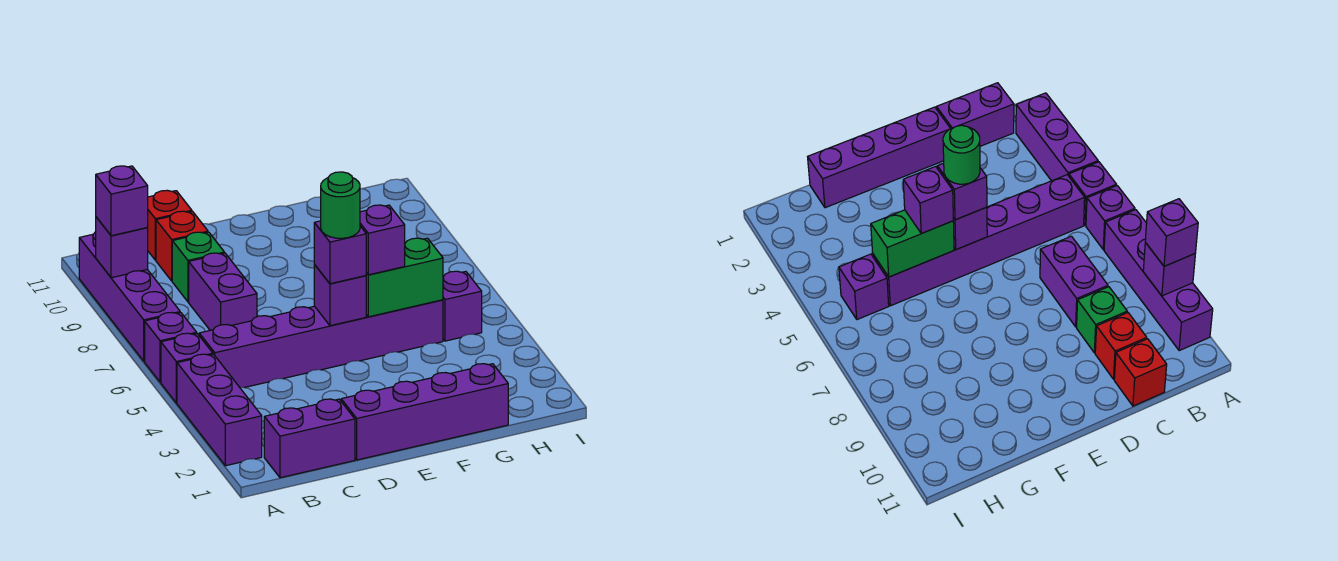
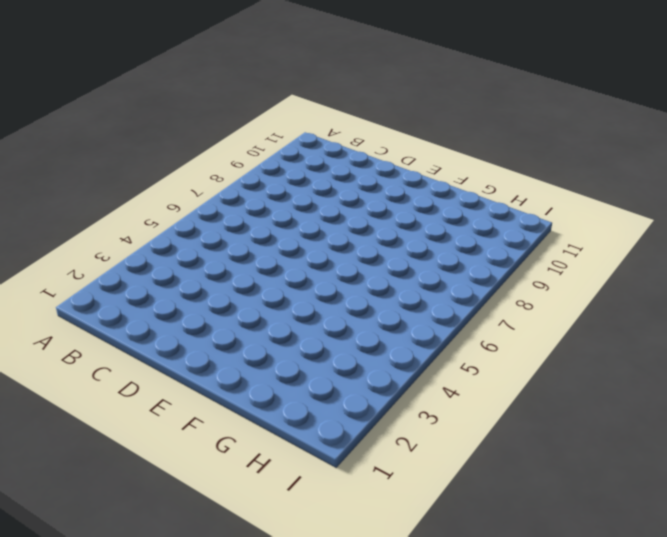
none -> purple 1x3 brick [177,354,262,466]
none -> purple 1x1 brick [161,333,213,403]
none -> purple 1x1 brick [145,313,197,382]

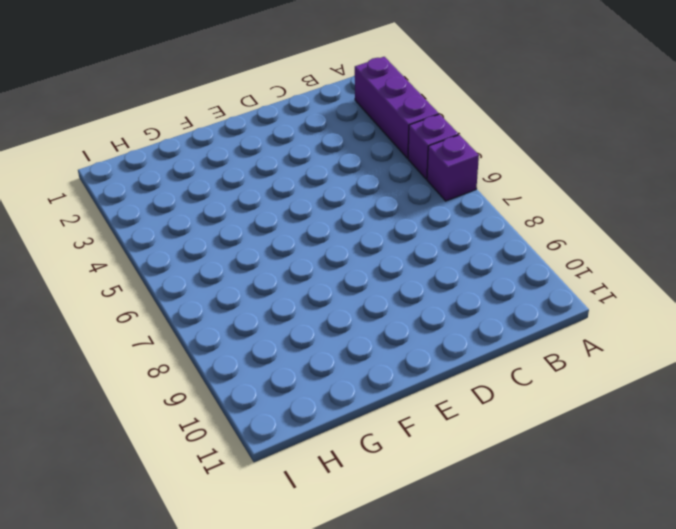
none -> purple 1x4 brick [79,232,180,361]
none -> purple 1x2 brick [264,399,355,478]
none -> purple 1x6 brick [199,300,443,388]

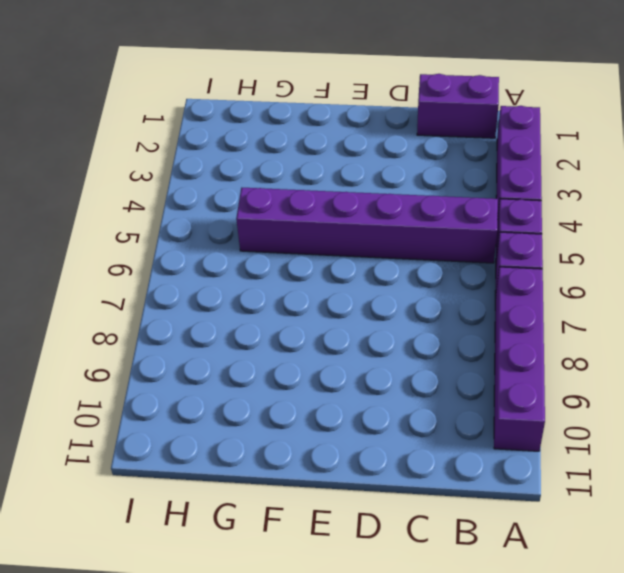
none -> purple 1x2 brick [189,253,257,330]
none -> green 1x1 brick [172,232,224,302]
none -> red 1x1 brick [156,211,208,281]

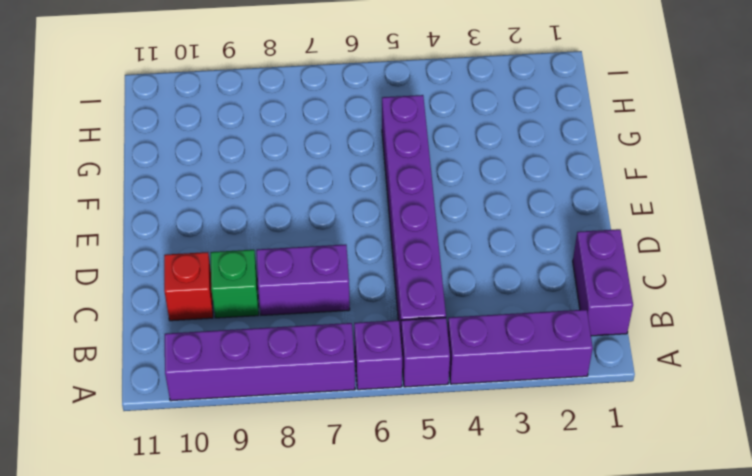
none -> red 1x1 brick [147,190,192,260]
none -> purple 1x4 brick [341,364,508,460]
none -> purple 1x1 brick [443,271,482,341]

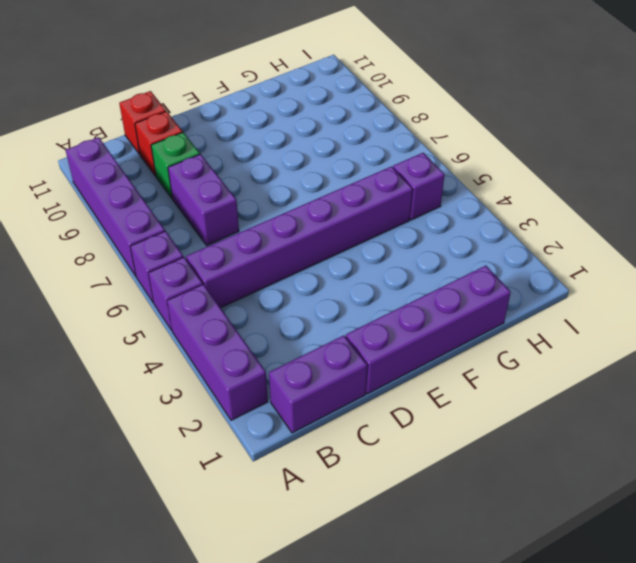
none -> purple 1x1 brick [96,217,148,278]
none -> purple 1x1 brick [314,265,366,326]
none -> green 1x2 brick [366,238,443,317]

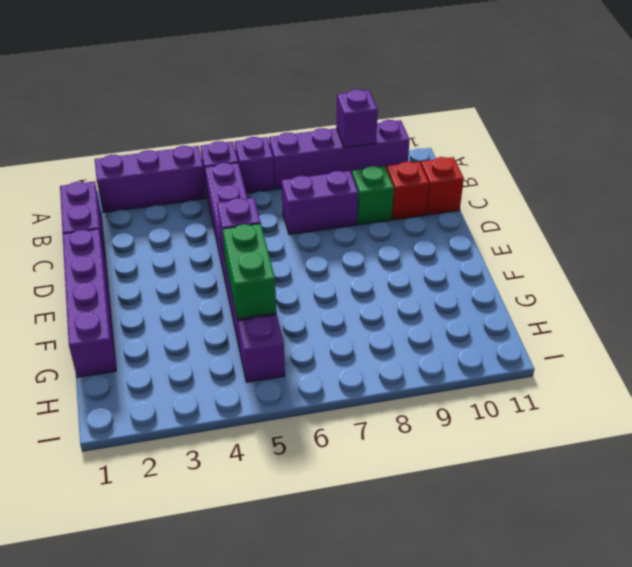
none -> purple 1x1 brick [96,166,148,236]
none -> purple 1x1 brick [314,221,366,284]
none -> purple 1x1 brick [360,205,405,275]

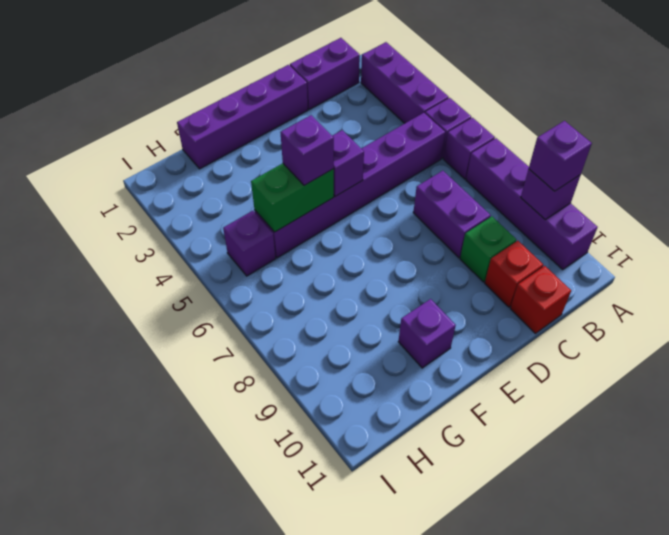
purple 1x1 brick [398,299,456,368] -> purple 1x1 brick moved to [314,221,366,284]
none -> green 1x1 round brick [321,172,360,238]

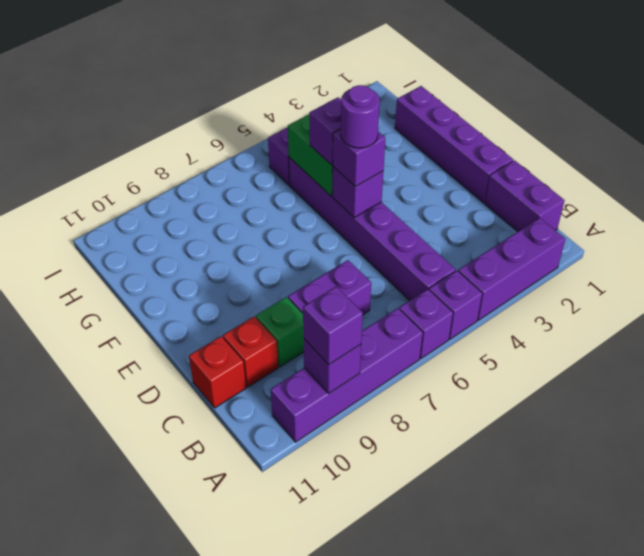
purple 1x1 round brick [341,85,380,148] -> green 1x1 round brick [321,172,360,238]

